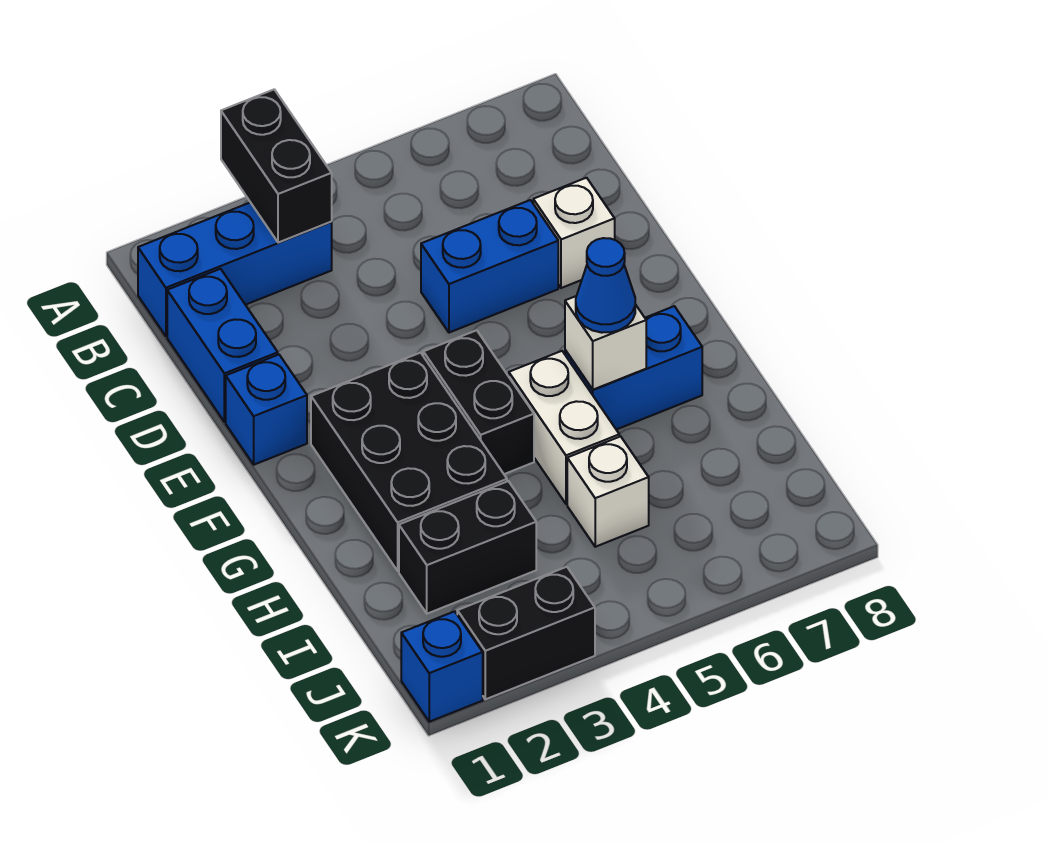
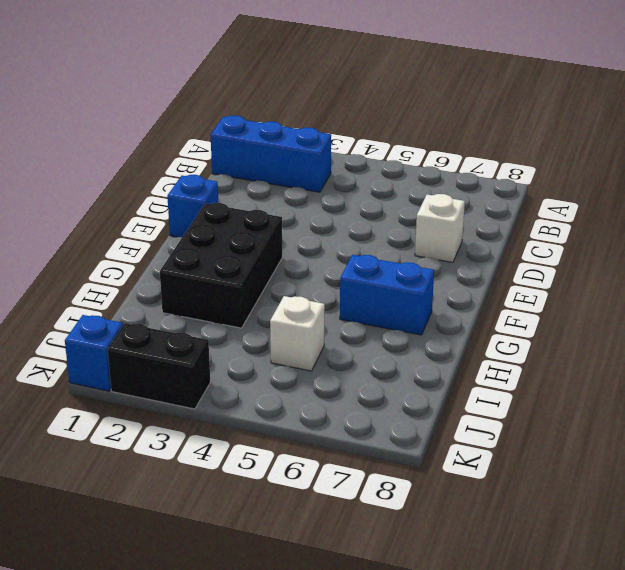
none -> blue 1x2 brick [167,269,278,422]
none -> blue 1x2 brick [421,200,558,333]
none -> black 1x2 brick [423,330,534,474]

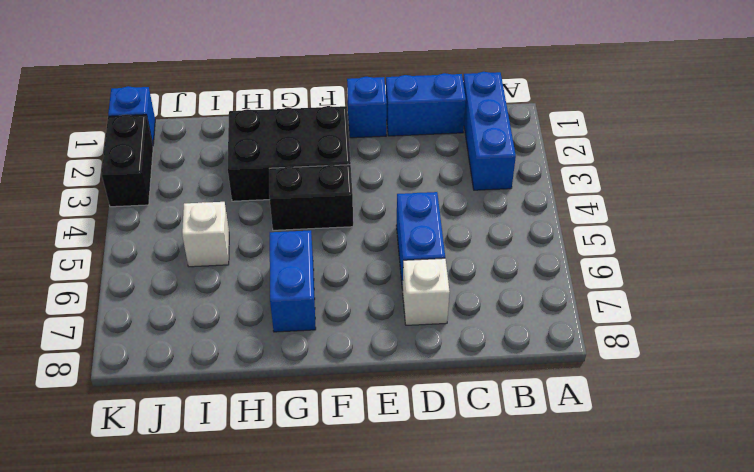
none -> white 1x2 brick [509,351,619,504]
none -> black 1x2 brick [399,481,536,614]
none -> black 1x2 brick [221,90,332,243]

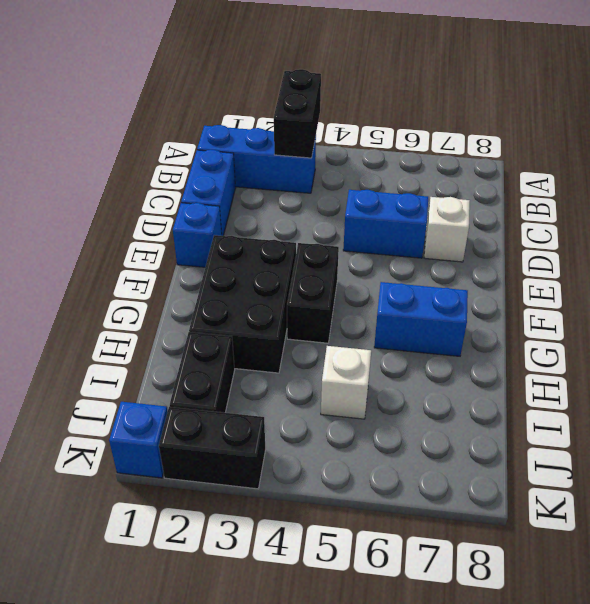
black 1x2 brick [170,332,235,413] -> black 1x2 brick turned to [399,481,536,614]
none -> white 1x2 brick [509,351,619,504]
none -> white 1x1 brick [565,296,646,390]
none -> blue 1x1 cone [576,238,635,333]

